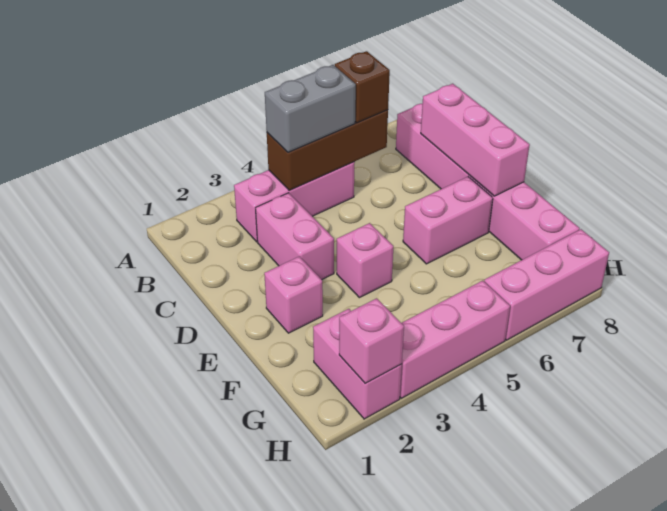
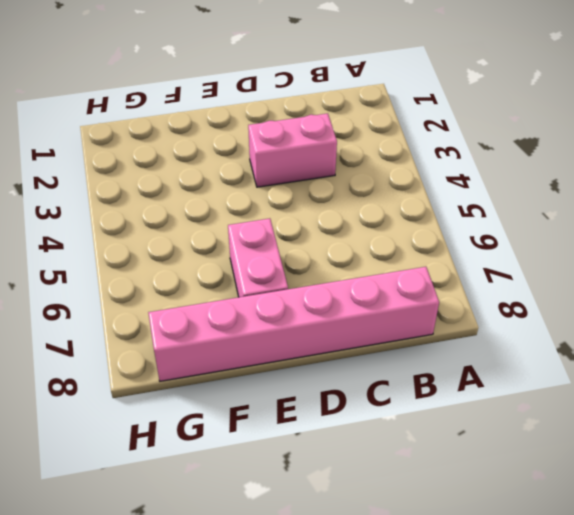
none -> pink 1x3 brick [234,162,355,242]
none -> pink 1x1 brick [264,256,323,333]
none -> pink 1x1 brick [337,223,393,298]

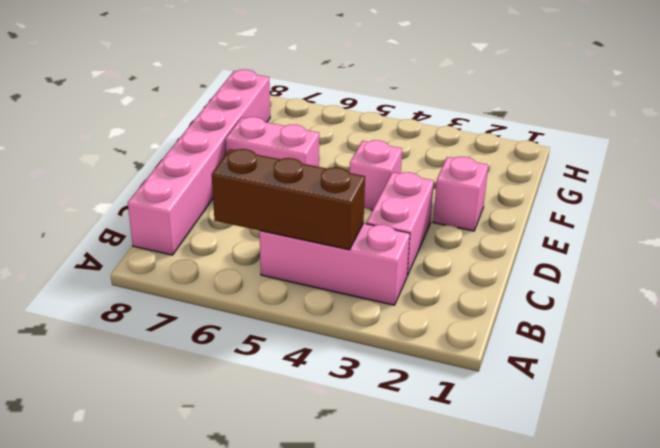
none -> pink 1x2 brick [313,309,402,419]
none -> pink 1x3 brick [400,281,510,398]
none -> pink 1x3 brick [484,229,609,340]

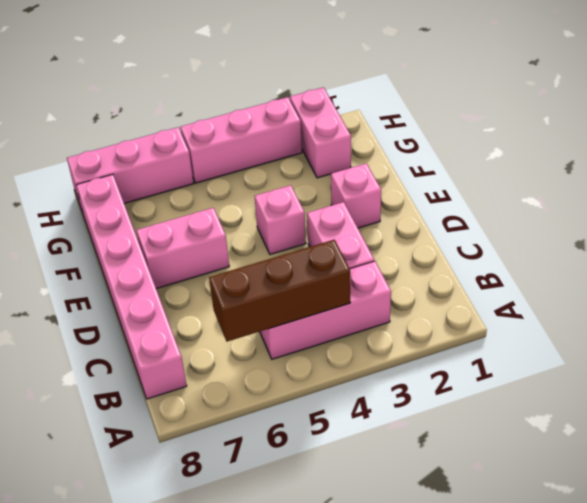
none -> pink 1x3 brick [421,84,530,196]
none -> pink 1x1 brick [339,298,404,383]
none -> grey 1x2 brick [265,65,356,152]

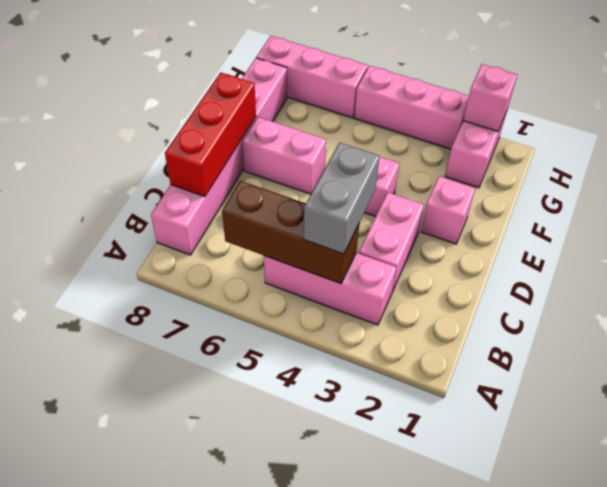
grey 1x2 brick [304,142,380,254] -> grey 1x2 brick turned to [265,65,356,152]
red 1x3 brick [165,73,256,197] -> pink 1x3 brick [421,84,530,196]
none -> brown 1x1 brick [335,51,390,123]

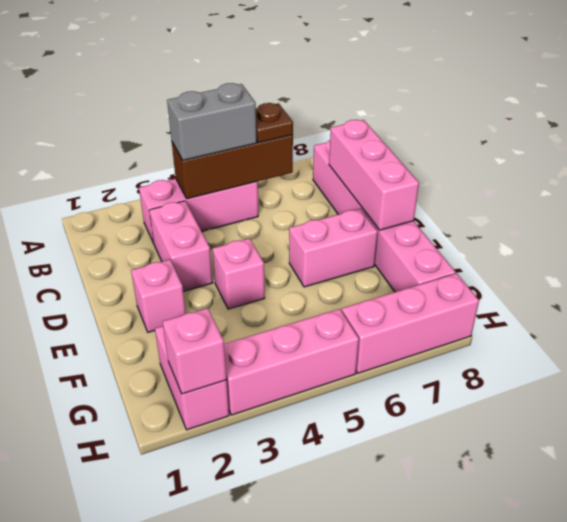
brown 1x1 plate [256,103,293,143] -> brown 1x1 brick [335,51,390,123]

